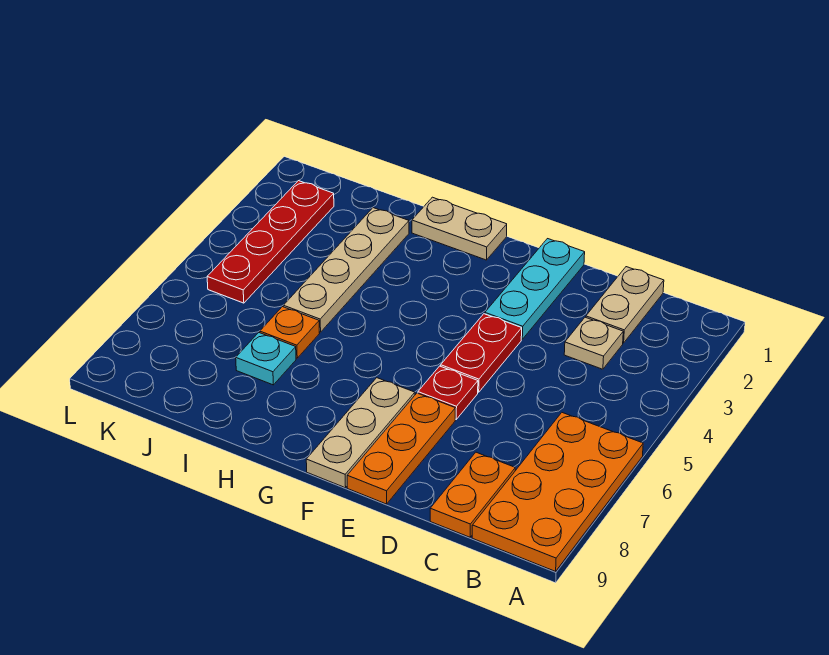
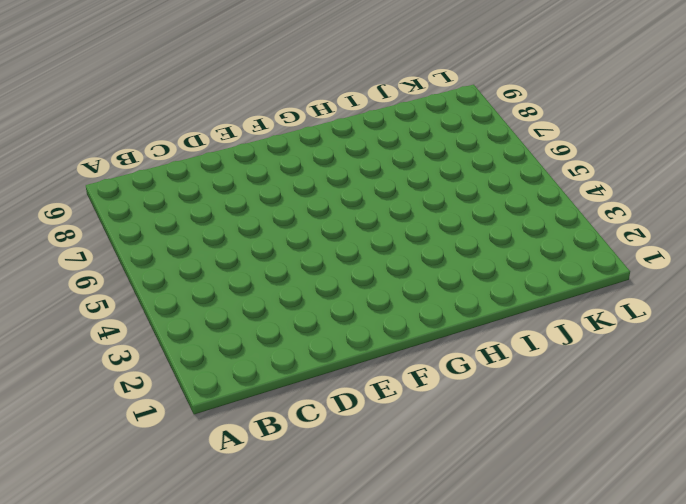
none -> orange 2x4 plate [472,413,643,571]
none -> tan 1x2 plate [586,267,664,343]
none -> tan 1x1 plate [564,317,623,369]

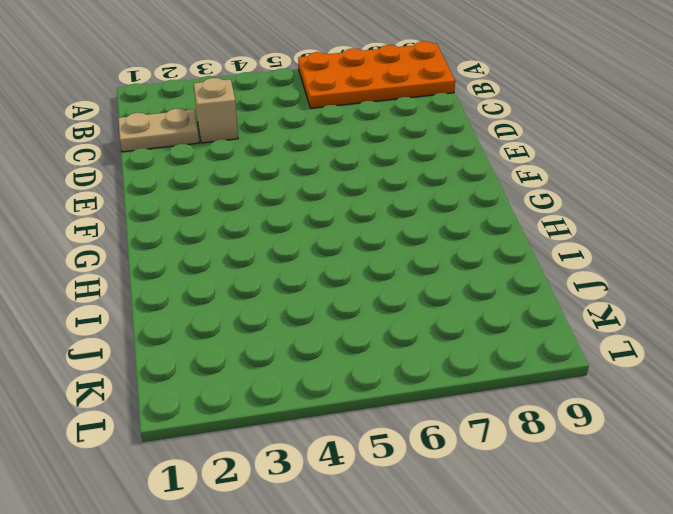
tan 1x1 brick [194,78,238,143] -> tan 1x1 plate [564,317,623,369]
none -> orange 1x2 plate [430,452,515,537]
none -> cyan 1x3 plate [485,239,585,339]
none -> red 1x2 plate [441,314,522,392]

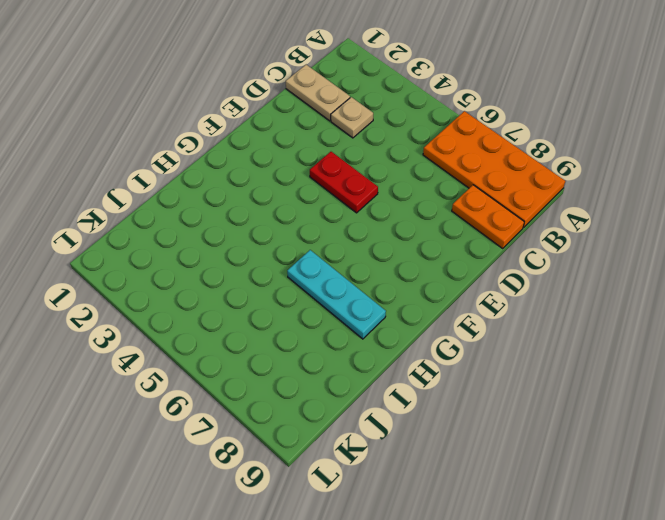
cyan 1x3 plate [287,250,386,339] -> cyan 1x3 plate moved to [485,239,585,339]
none -> red 1x1 plate [418,366,478,419]
none -> orange 1x3 plate [347,393,455,504]
none -> tan 1x3 plate [306,378,415,488]

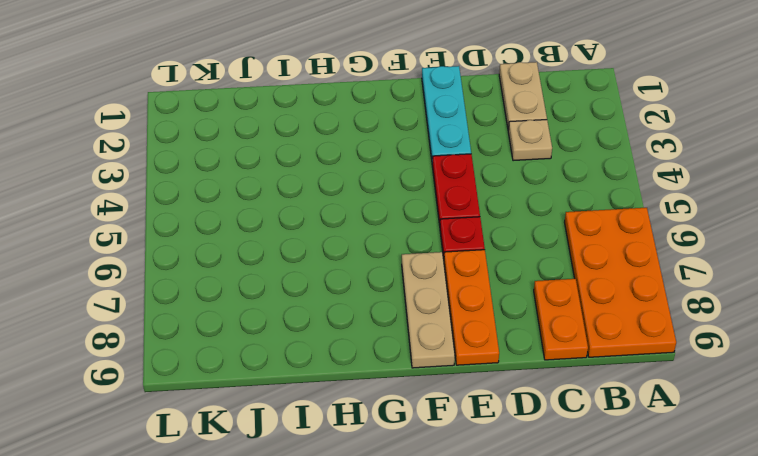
none -> tan 1x2 plate [412,197,507,260]
none -> tan 1x4 plate [283,208,409,332]
none -> orange 1x1 plate [260,307,319,358]

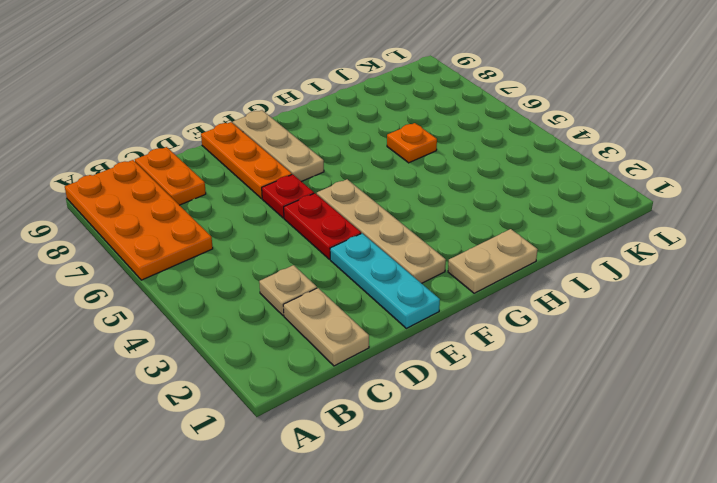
tan 1x4 plate [317,179,446,283] -> tan 1x4 plate moved to [283,208,409,332]
none -> cyan 1x1 plate [236,333,296,385]
none -> red 1x4 plate [207,181,334,303]

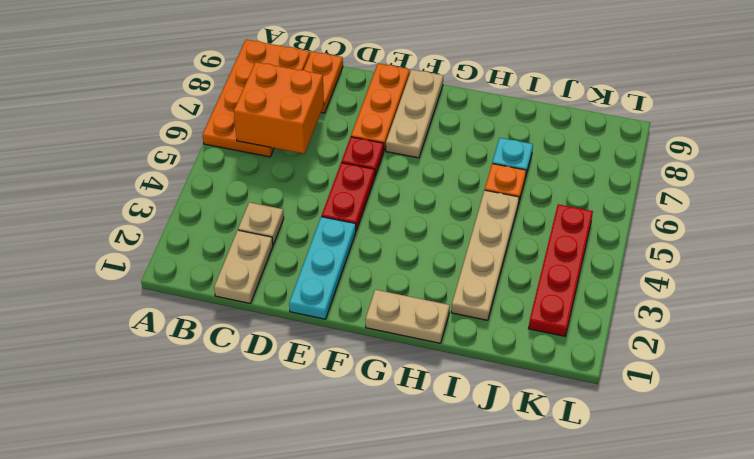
orange 2x2 brick [234,62,324,154] -> none

